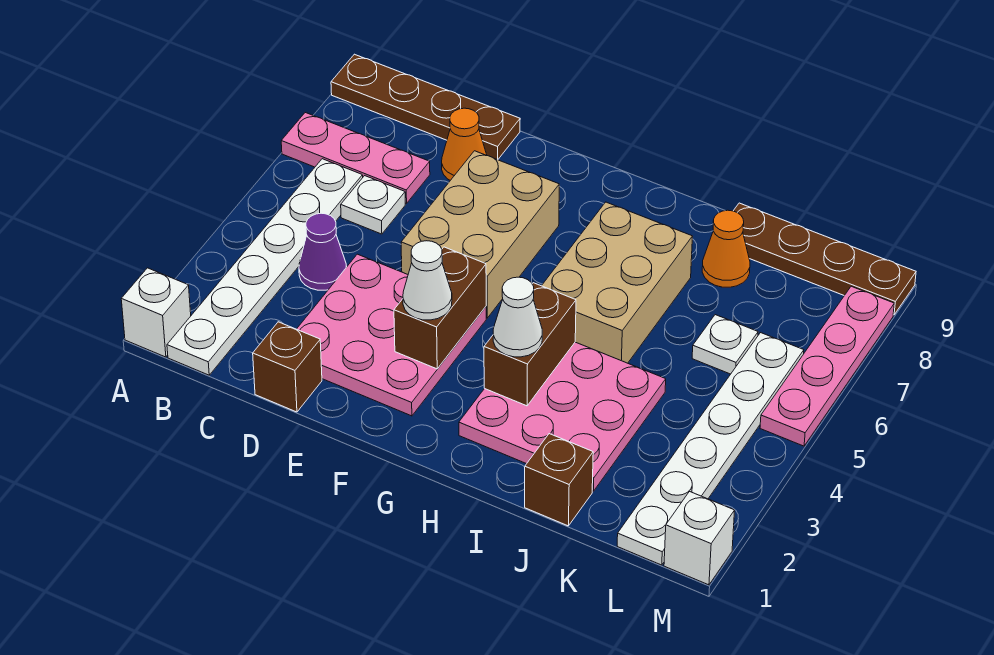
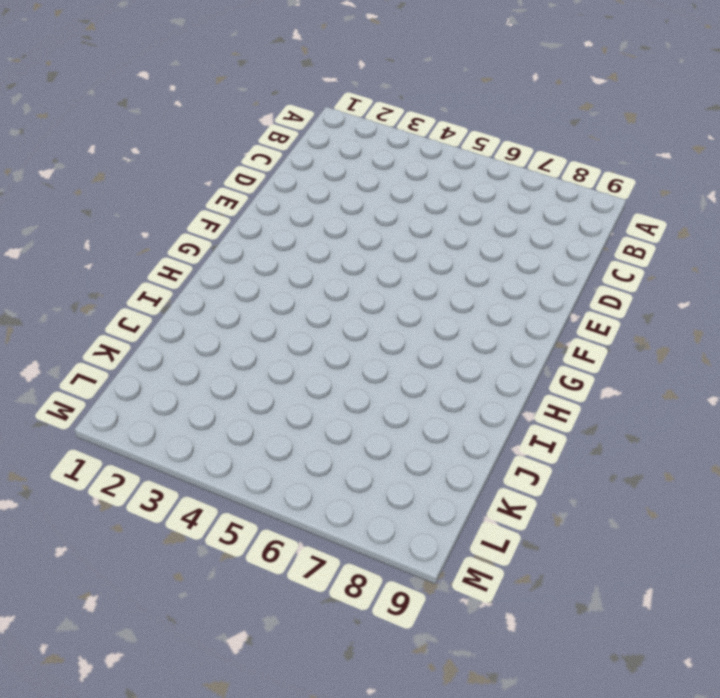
none -> white 1x1 brick [121,268,191,357]
none -> pink 1x3 plate [281,113,430,203]
none -> brown 1x4 plate [331,54,520,160]

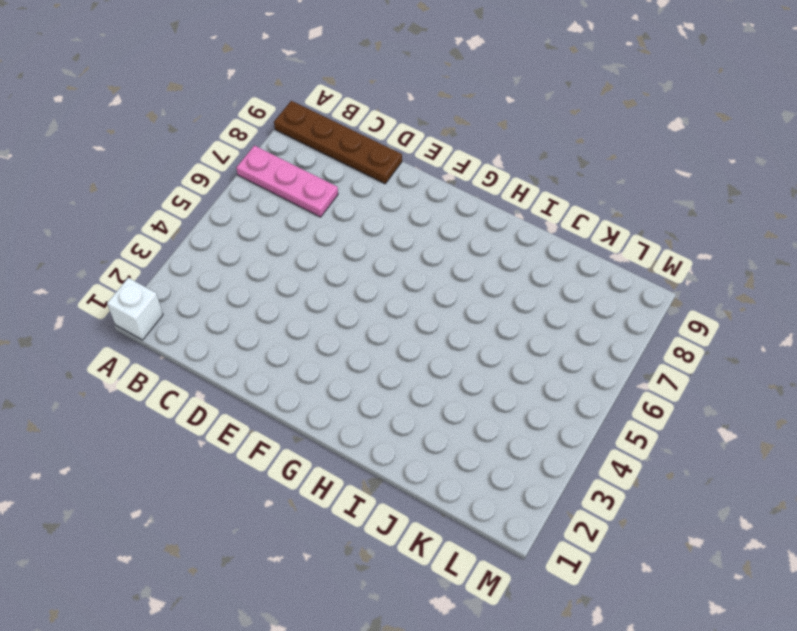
none -> white 1x6 plate [167,159,363,375]
none -> purple 1x1 cone [299,213,347,290]
none -> white 1x1 plate [341,176,405,234]

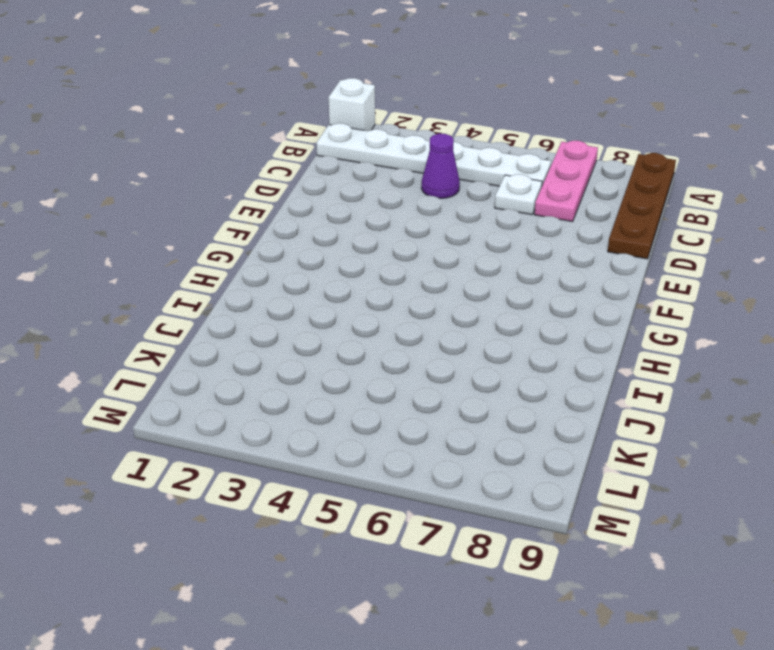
none -> brown 1x1 brick [253,322,322,412]
none -> pink 3x3 plate [297,254,486,416]
none -> orange 1x1 cone [442,108,487,180]

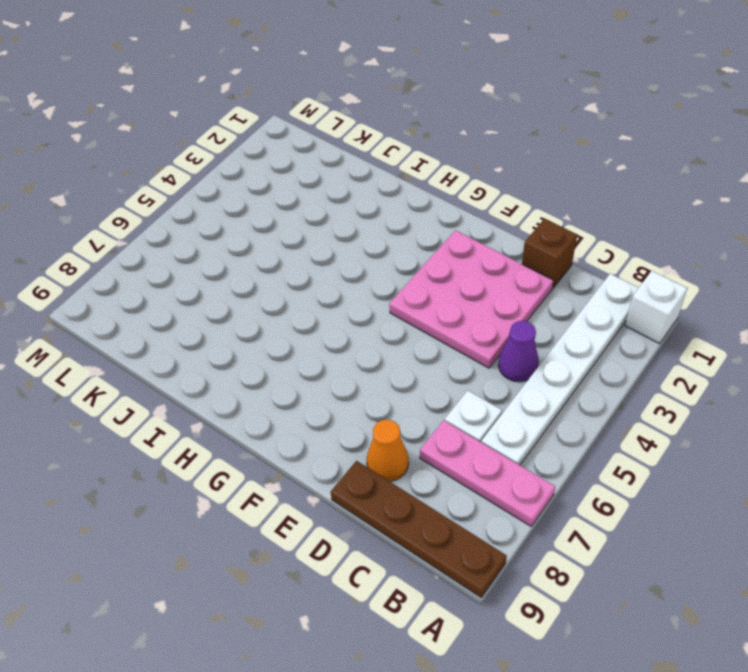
none -> tan 2x3 brick [401,151,559,318]
none -> pink 3x3 plate [459,342,666,491]
none -> tan 2x3 brick [542,202,693,363]

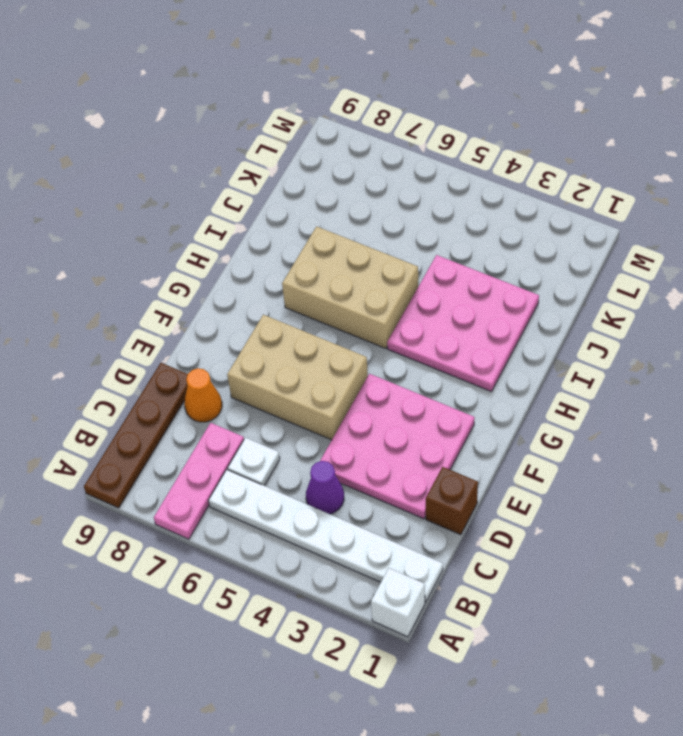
none -> brown 1x1 brick [525,434,593,526]
none -> orange 1x1 cone [702,210,750,287]
none -> brown 1x4 plate [734,203,916,315]

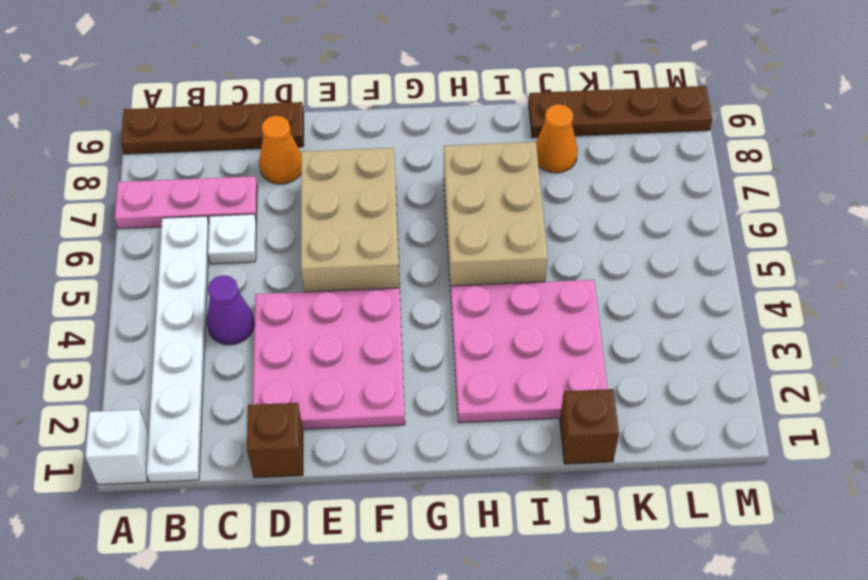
none -> white 1x1 plate [692,315,758,374]
none -> white 1x6 plate [617,333,804,565]
none -> white 1x1 brick [664,492,735,585]

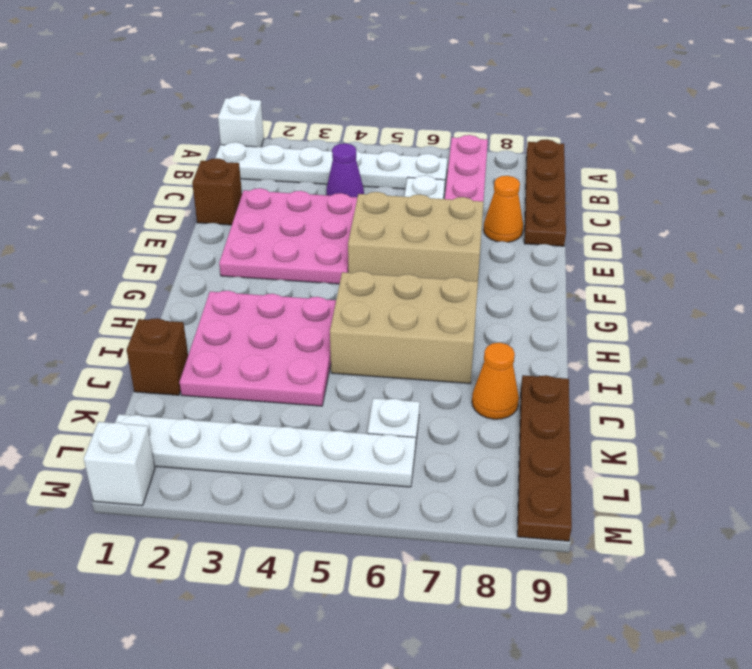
none -> pink 1x4 plate [760,286,894,446]
none -> brown 1x2 brick [394,247,486,369]
none -> brown 1x2 brick [484,283,576,406]

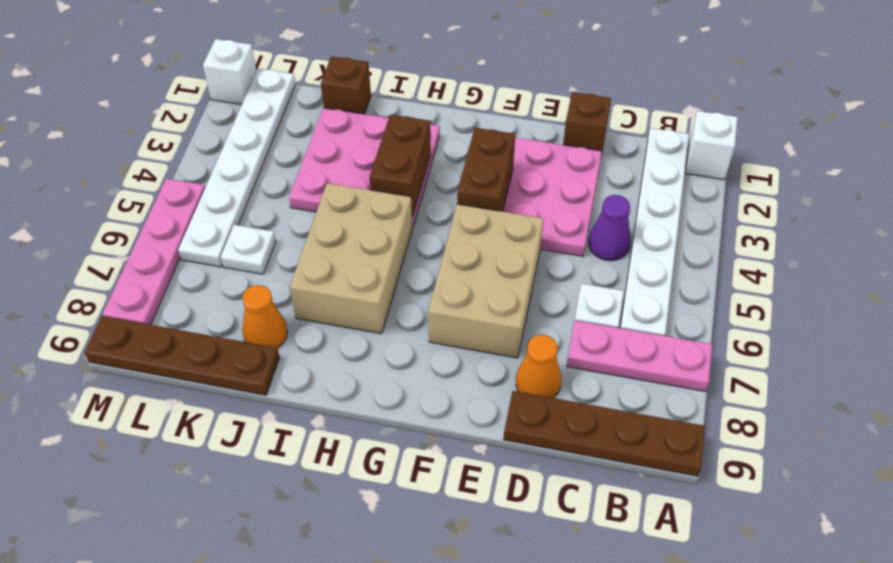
none -> white 1x1 cone [403,241,452,320]
none -> white 1x1 cone [493,277,542,357]

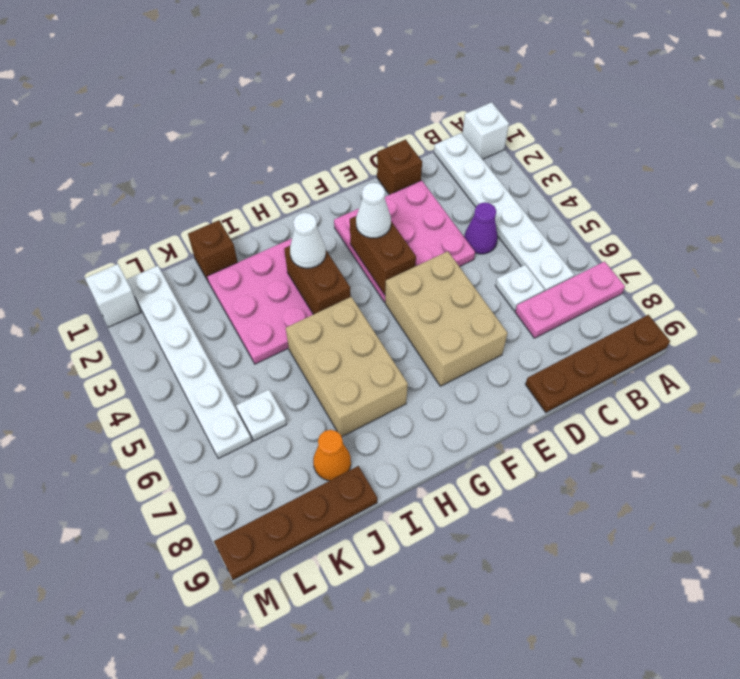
none -> orange 1x1 cone [442,108,487,180]
none -> pink 1x4 plate [760,286,894,446]

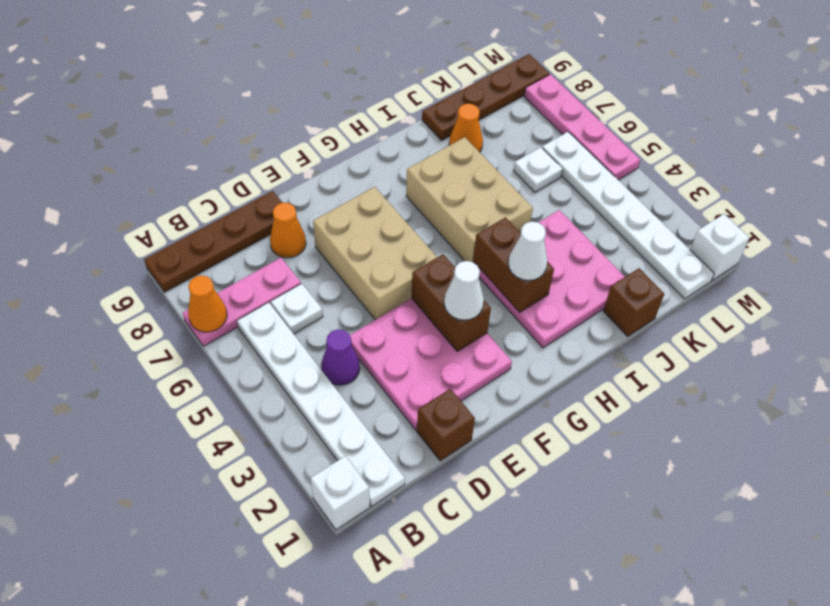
orange 1x1 cone [188,275,227,332] -> none

